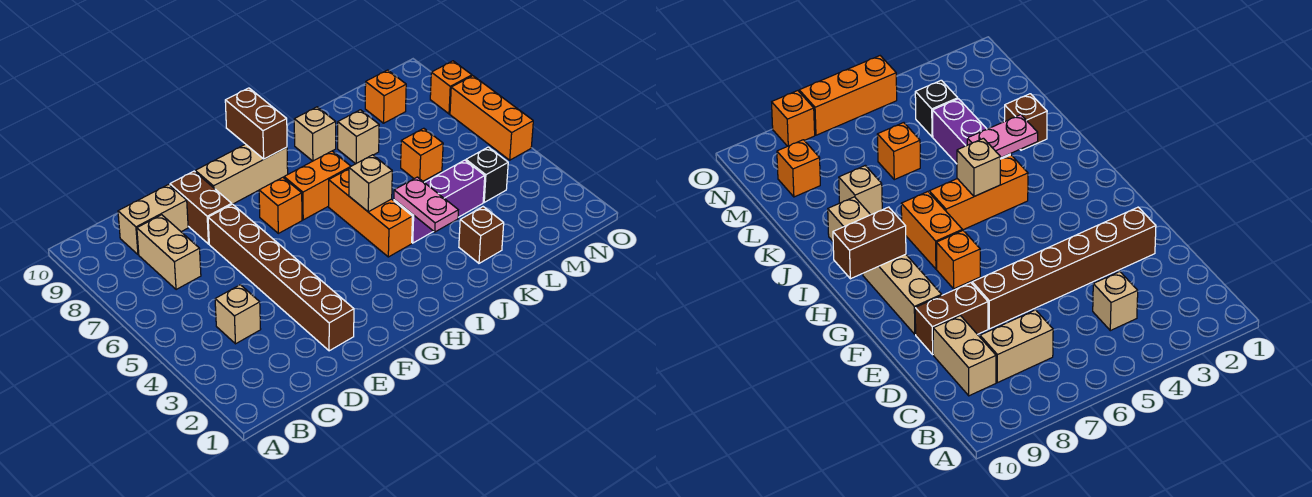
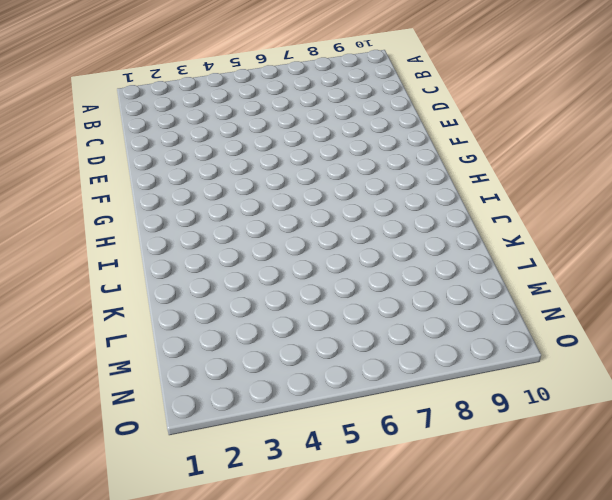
none -> tan 1x1 brick [215,285,261,344]
none -> tan 1x2 brick [137,215,201,290]
none -> tan 1x2 brick [118,185,188,255]

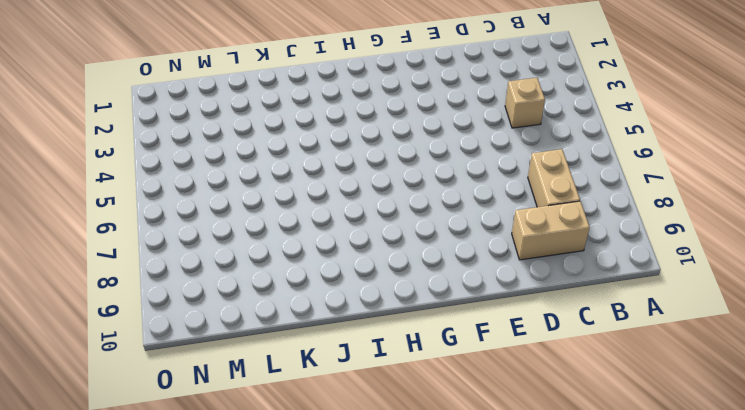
none -> brown 1x6 brick [208,204,354,351]
none -> brown 1x2 brick [170,171,232,244]
none -> tan 1x3 brick [195,144,288,204]

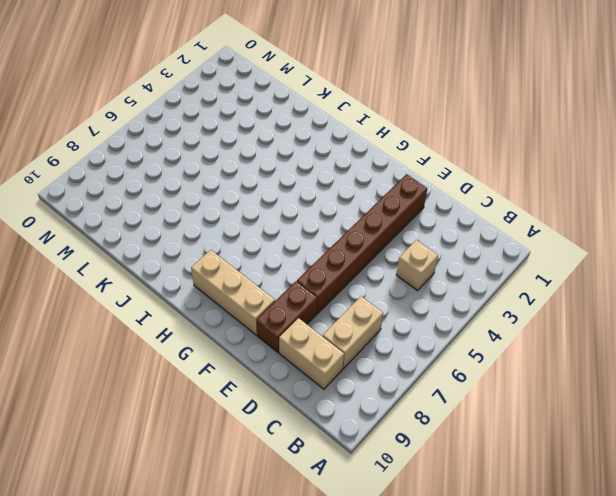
none -> orange 1x1 brick [259,177,302,233]
none -> orange 1x2 brick [284,151,351,220]
none -> orange 1x3 brick [329,169,412,257]

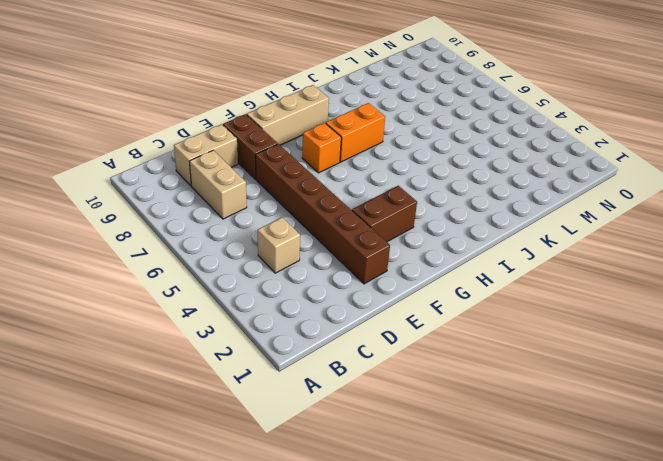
brown 1x2 brick [352,186,417,242] -> brown 1x2 brick turned to [225,88,287,159]
none -> orange 1x3 brick [329,169,412,257]
none -> purple 1x3 brick [394,160,485,243]
none -> tan 1x1 brick [294,107,336,161]

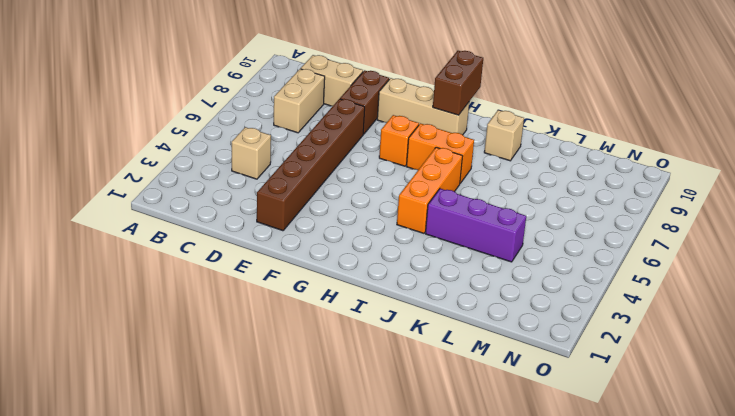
none -> brown 1x1 brick [459,207,504,263]
none -> tan 1x1 brick [338,110,379,164]
none -> orange 1x1 brick [401,128,443,181]

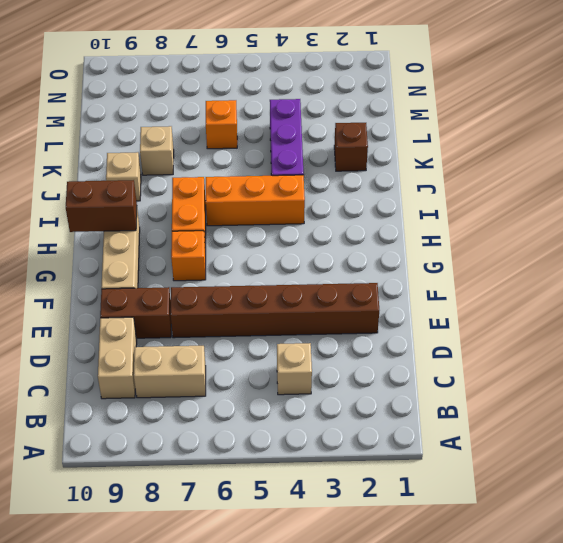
none -> black 1x1 brick [466,147,508,202]
none -> orange 1x1 brick [365,70,406,123]
none -> orange 1x3 brick [450,76,533,160]

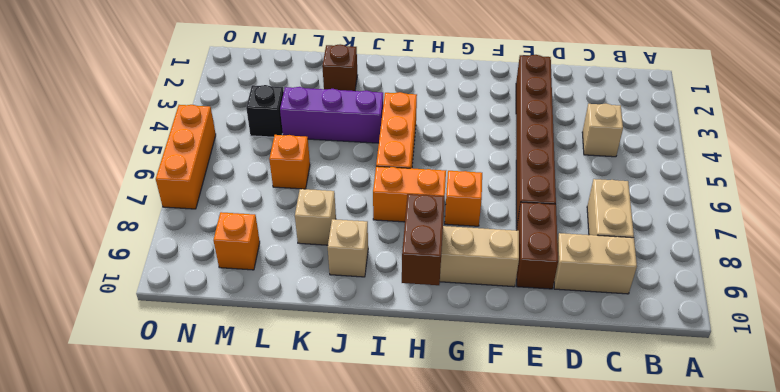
none -> orange 1x1 brick [430,61,472,114]
none -> tan 1x1 brick [349,155,392,212]
none -> pink 1x2 plate [394,177,458,232]

